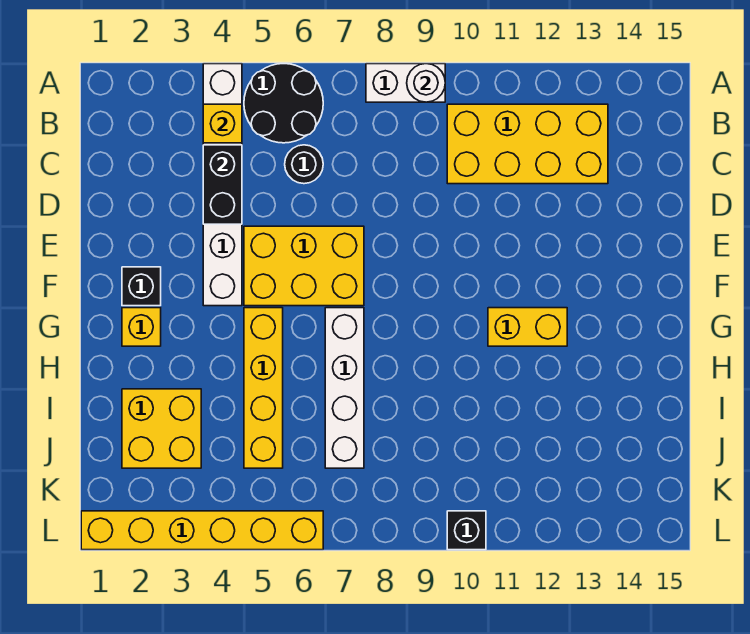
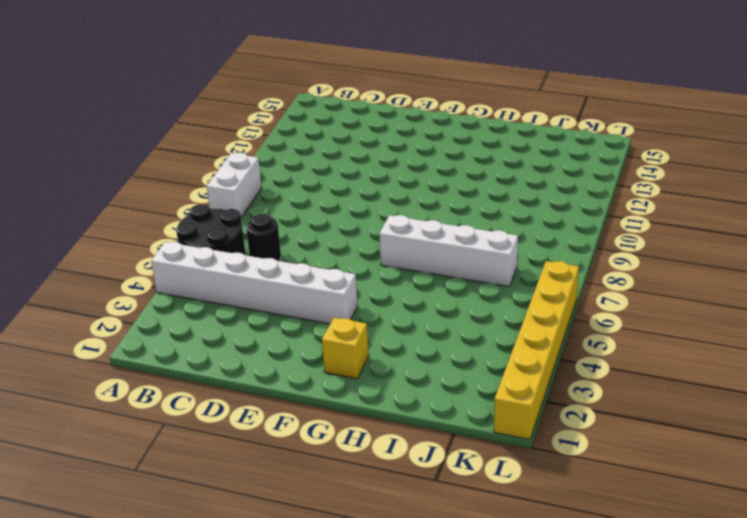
none -> yellow 2x4 brick [447,104,608,184]
none -> yellow 2x3 brick [244,226,364,306]
none -> black 1x1 brick [122,267,161,306]

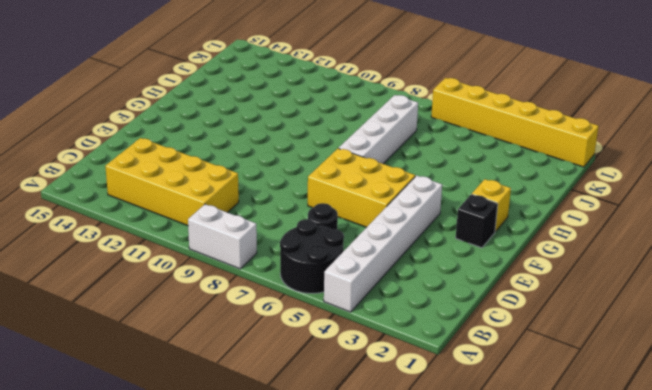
none -> yellow 1x4 brick [244,308,283,468]
none -> yellow 1x2 brick [488,308,567,346]
none -> yellow 2x2 brick [122,389,201,468]

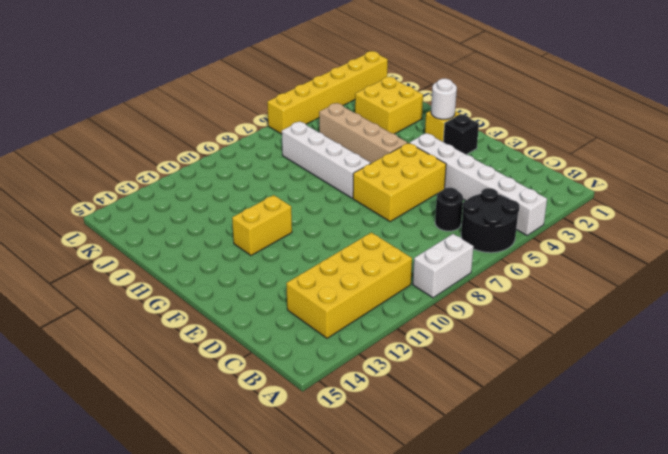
white 1x1 round brick [431,79,457,119] -> white 1x1 round brick moved to [407,64,445,102]
tan 1x4 brick [319,103,407,163] -> yellow 1x4 brick [244,308,283,468]
none -> black 1x1 brick [447,511,486,550]
none -> yellow 1x1 brick [203,104,242,143]
none -> black 1x2 brick [203,145,242,224]

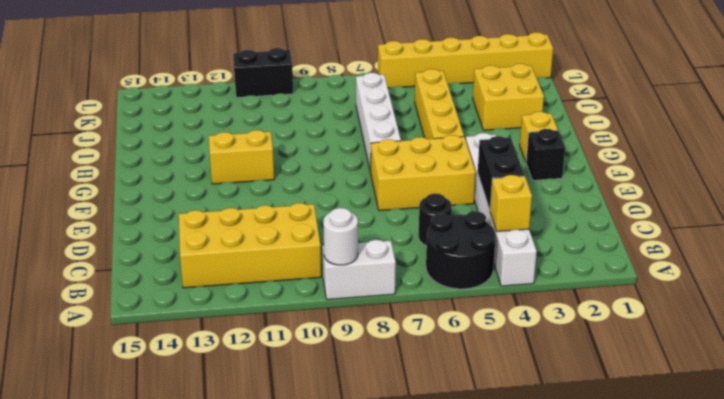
black 1x2 brick [233,48,293,98] -> black 1x1 brick [447,511,486,550]

